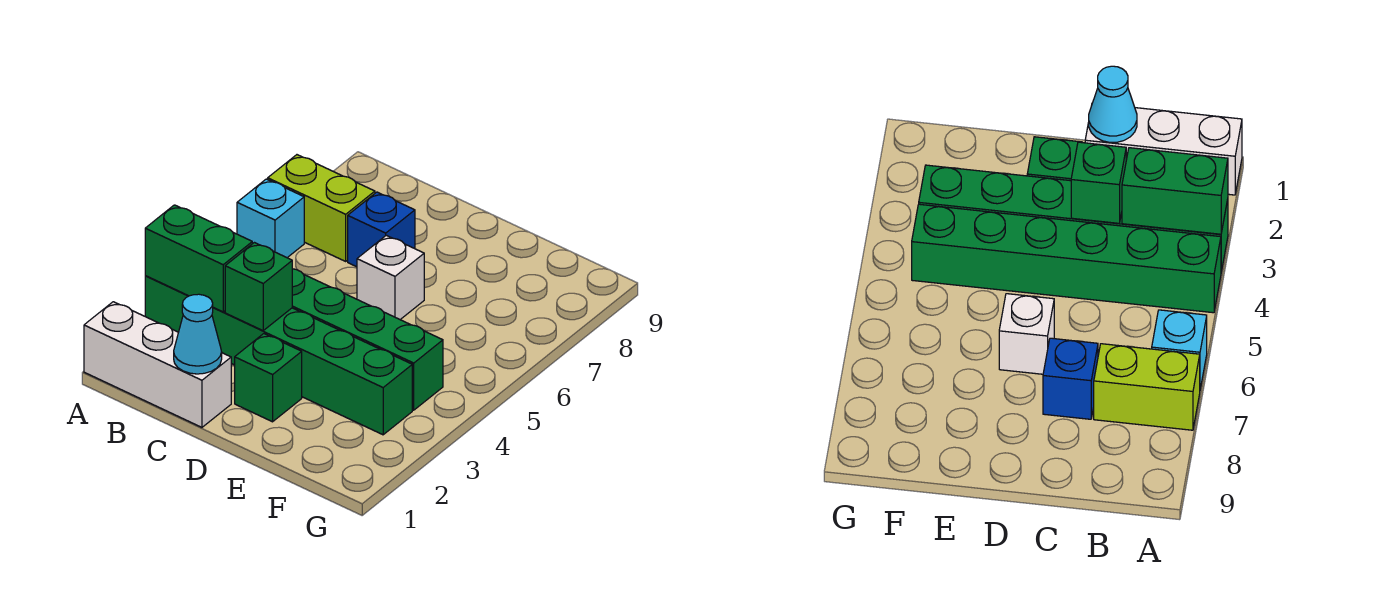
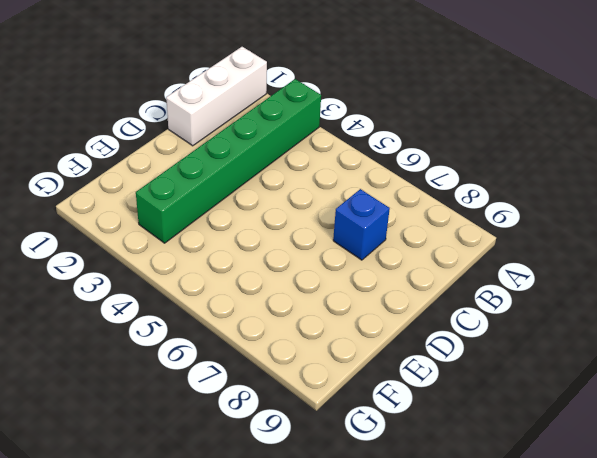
none -> green 1x6 brick [292,269,443,410]
none -> cyan 1x1 brick [237,179,304,258]

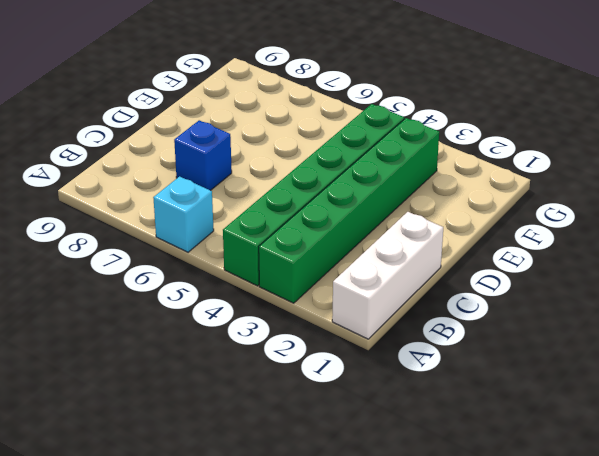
none -> lime 1x2 brick [268,155,375,261]
none -> green 1x1 brick [235,334,302,422]

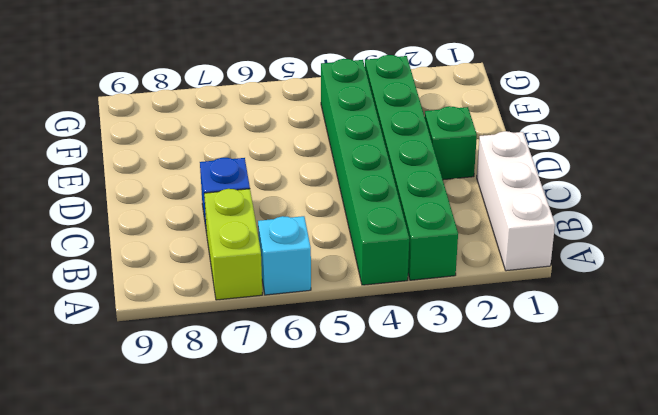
none -> white 1x1 brick [357,235,424,319]
none -> green 1x2 brick [145,205,252,312]

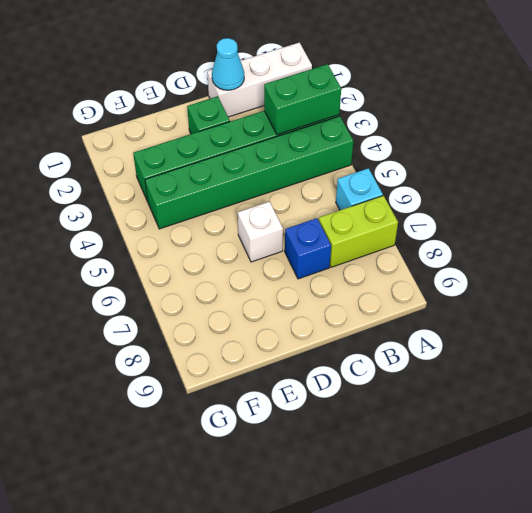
none -> green 1x1 brick [225,243,292,331]

